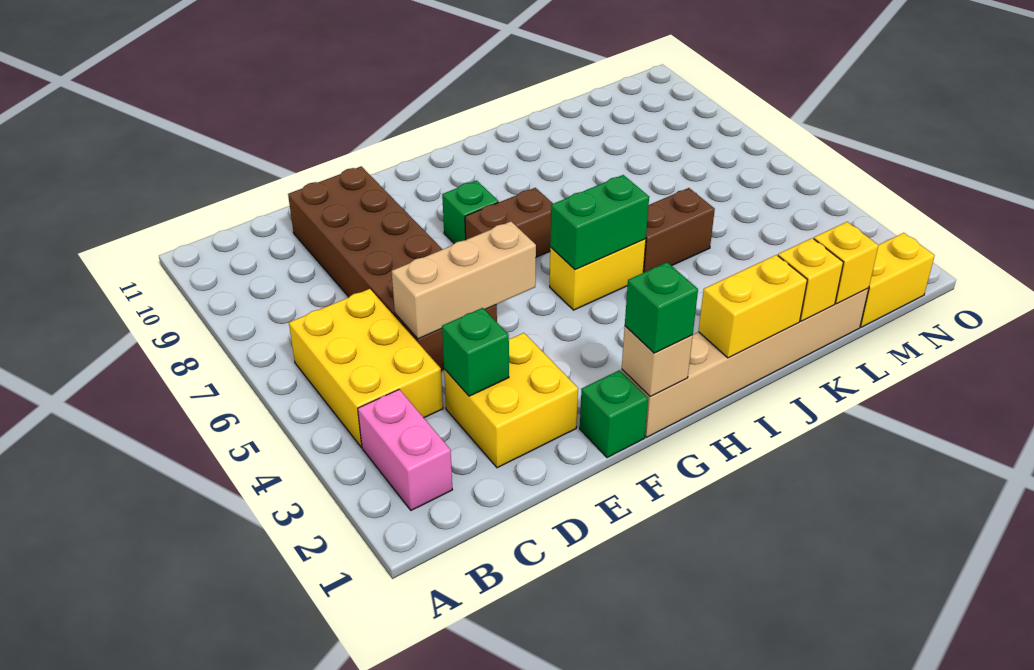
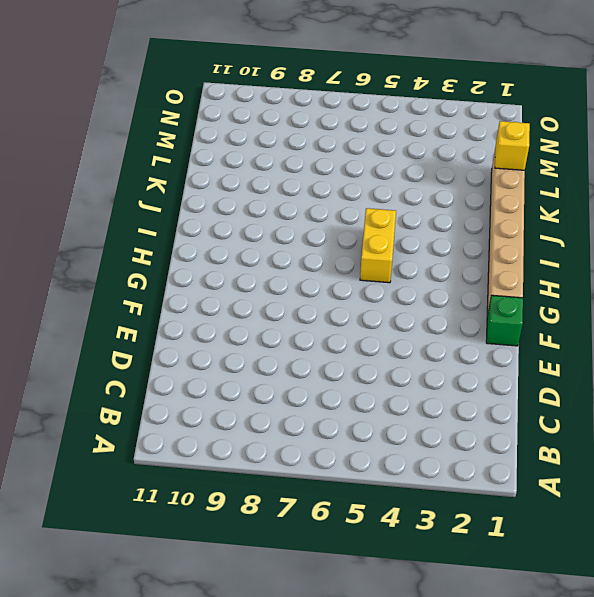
none -> pink 1x2 brick [358,389,452,510]
none -> yellow 2x3 brick [289,289,443,447]
none -> yellow 2x2 brick [444,333,578,468]

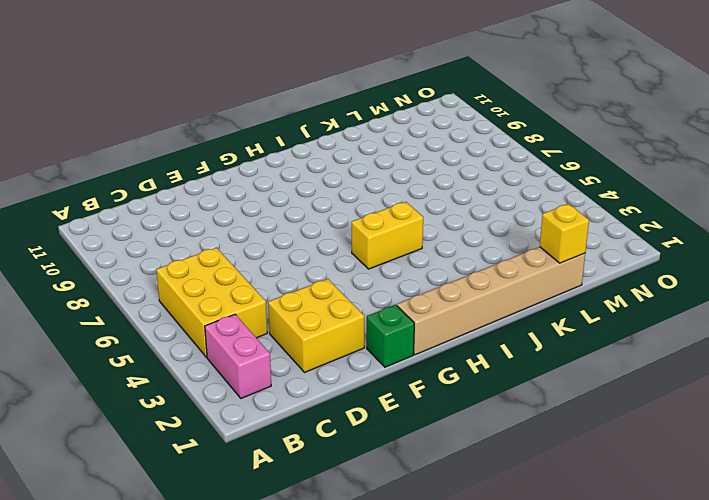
none -> brown 2x6 brick [288,166,497,370]
none -> brown 1x2 brick [465,188,553,257]
none -> green 1x1 brick [442,181,499,244]

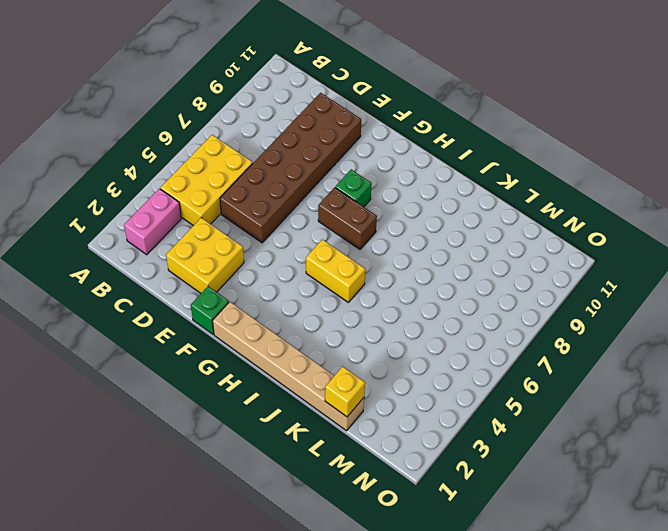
none -> brown 1x2 brick [643,188,715,273]
none -> yellow 1x2 brick [860,233,935,327]
none -> green 1x1 brick [442,308,509,396]

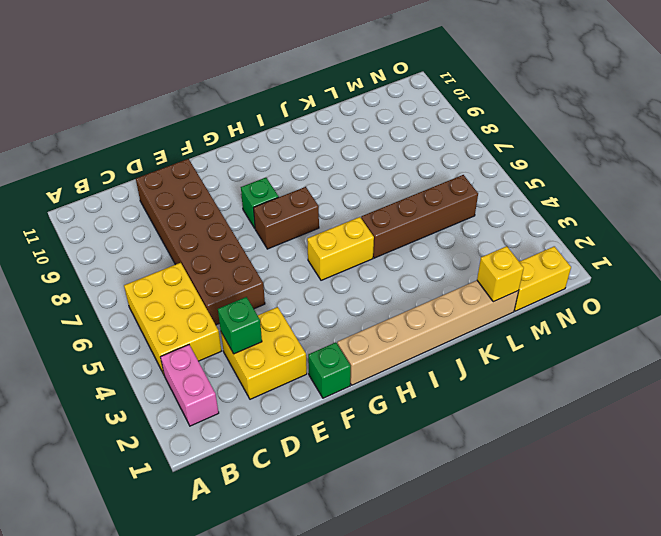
brown 1x4 brick [361,175,478,258] -> brown 1x2 brick [643,188,715,273]
none -> tan 1x3 brick [392,221,536,339]
none -> tan 1x1 brick [622,326,693,397]
none -> green 1x2 brick [550,175,649,270]

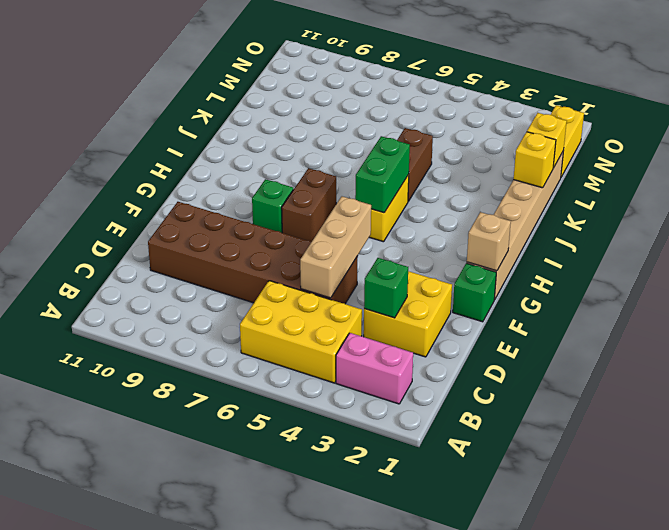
none -> yellow 1x2 brick [698,255,807,358]
none -> green 1x1 brick [625,262,698,353]

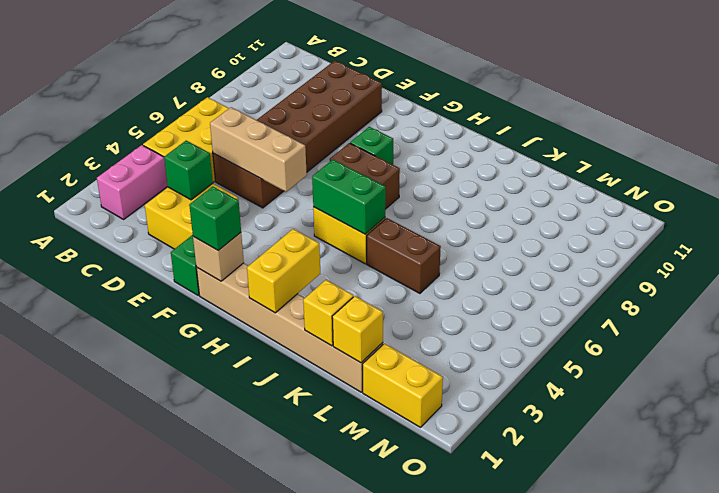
yellow 1x2 brick [247,229,320,313] -> yellow 1x2 brick turned to [698,255,807,358]

